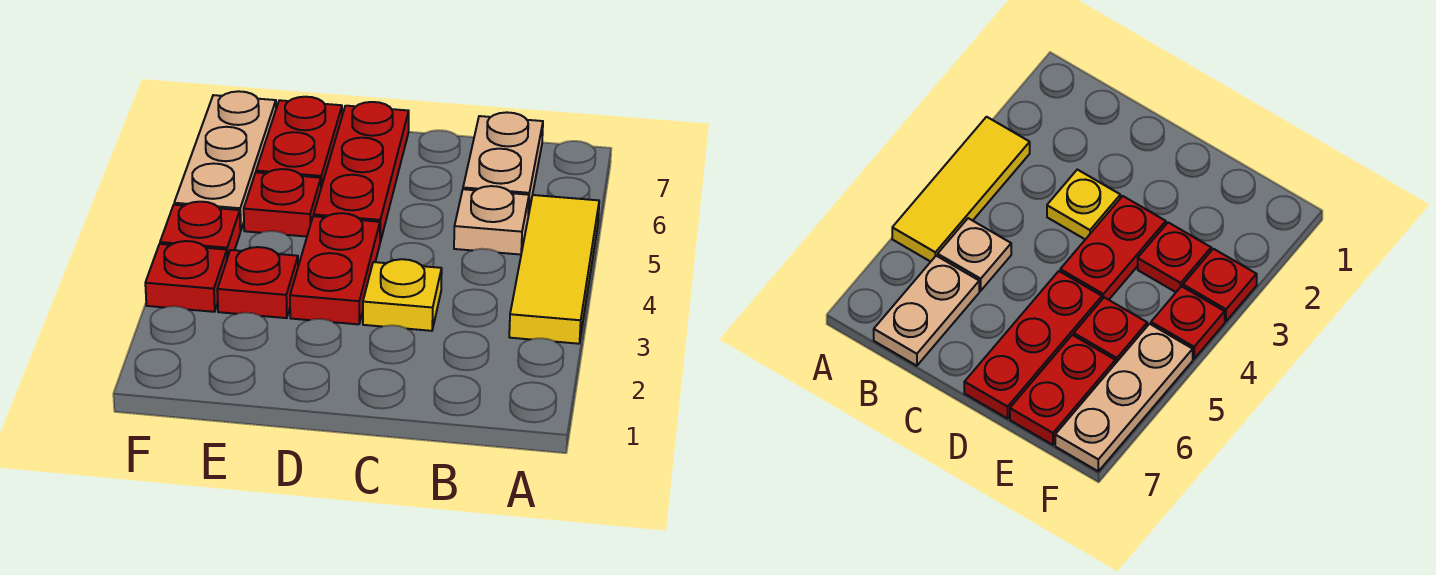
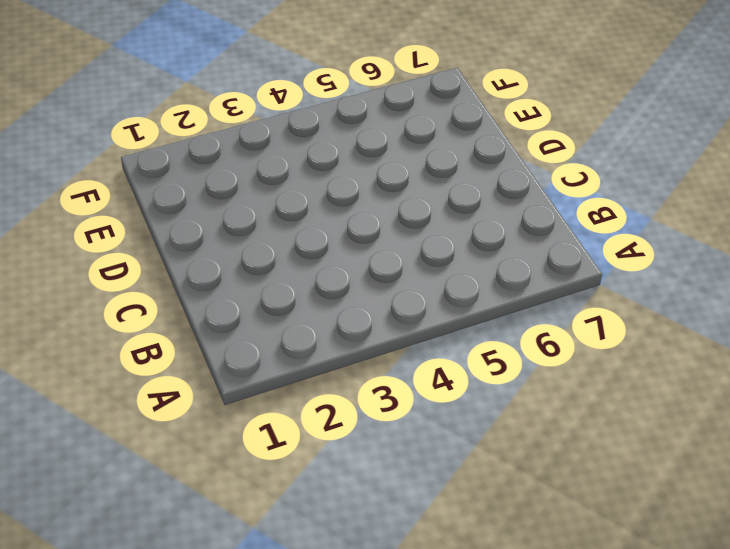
none -> yellow 1x3 tile [509,195,599,344]
none -> tan 1x1 plate [454,186,529,255]
none -> tan 1x2 plate [463,112,543,215]

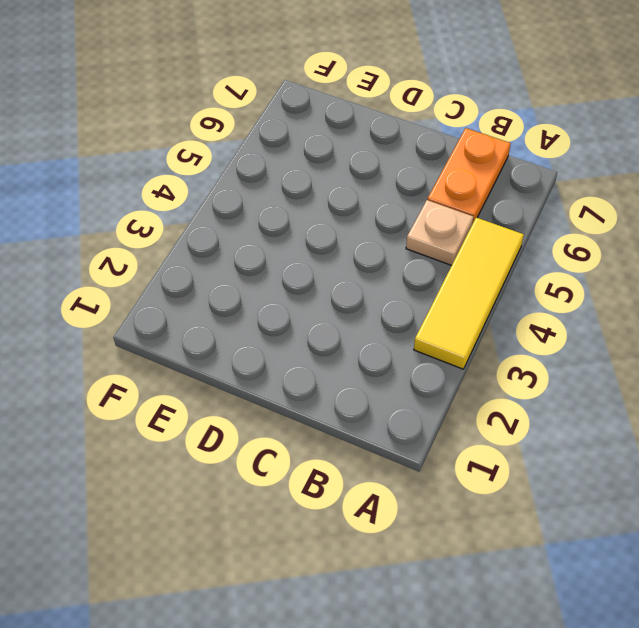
orange 1x2 plate [427,128,511,222] -> tan 1x2 plate [463,112,543,215]
none -> yellow 1x1 plate [363,259,442,331]
none -> red 1x2 plate [290,213,380,324]
none -> red 1x3 plate [314,102,409,242]

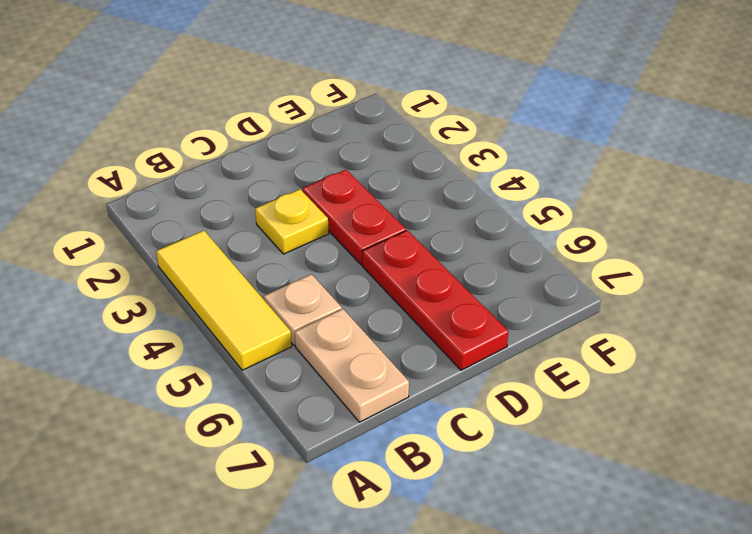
none -> red 1x1 plate [217,247,298,318]
none -> red 1x1 plate [244,169,321,237]
none -> red 1x2 plate [256,97,342,187]

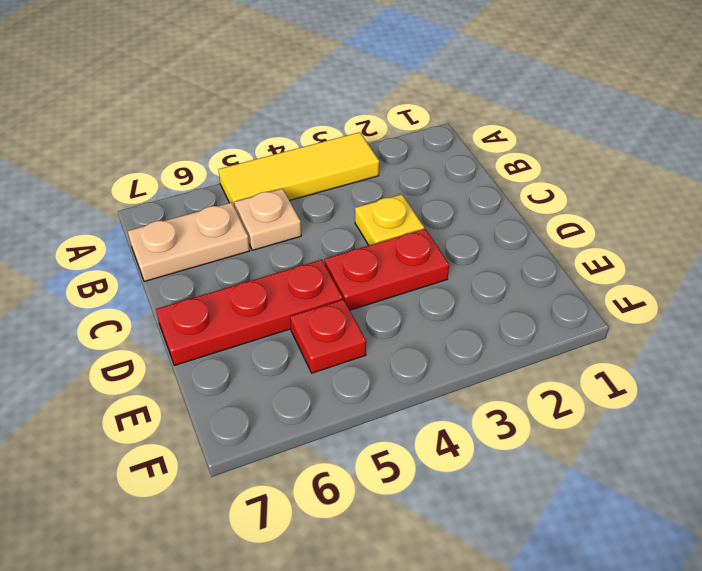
none -> red 1x1 plate [217,247,298,318]
none -> red 1x2 plate [256,97,342,187]
none -> red 1x1 plate [145,241,227,312]

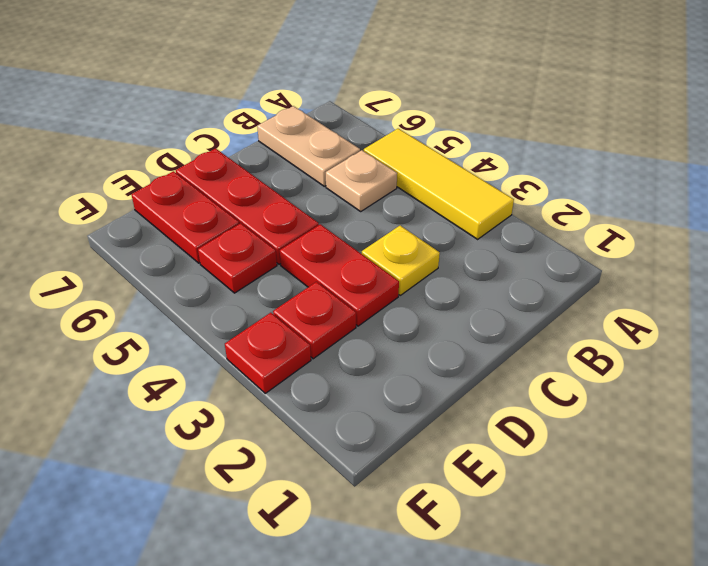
none -> red 1x1 plate [160,202,240,258]
none -> tan 1x3 plate [174,91,276,231]

